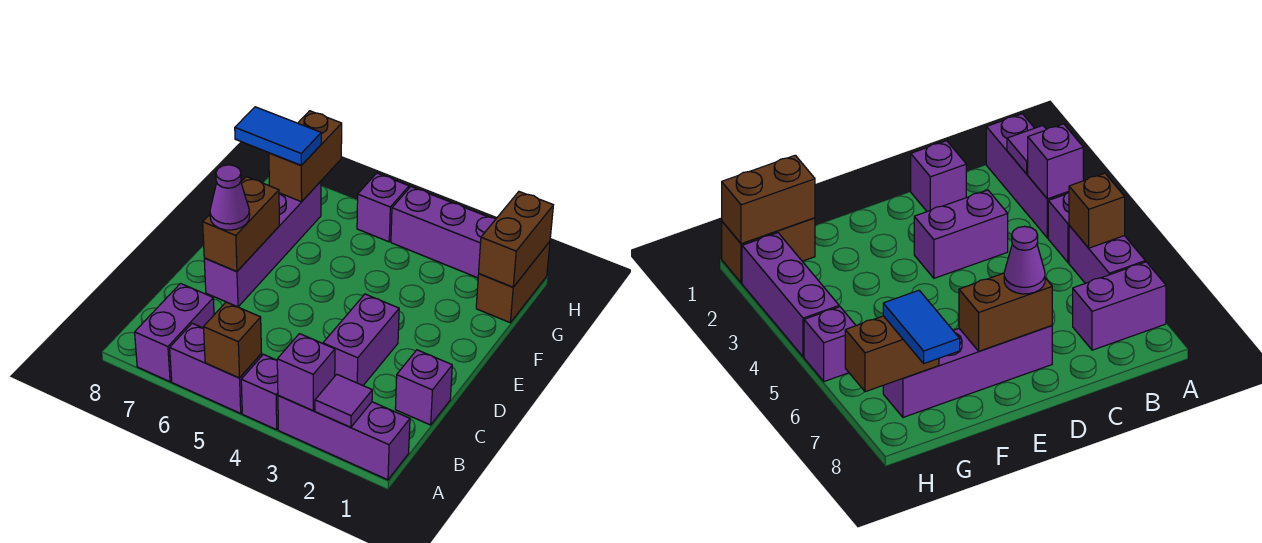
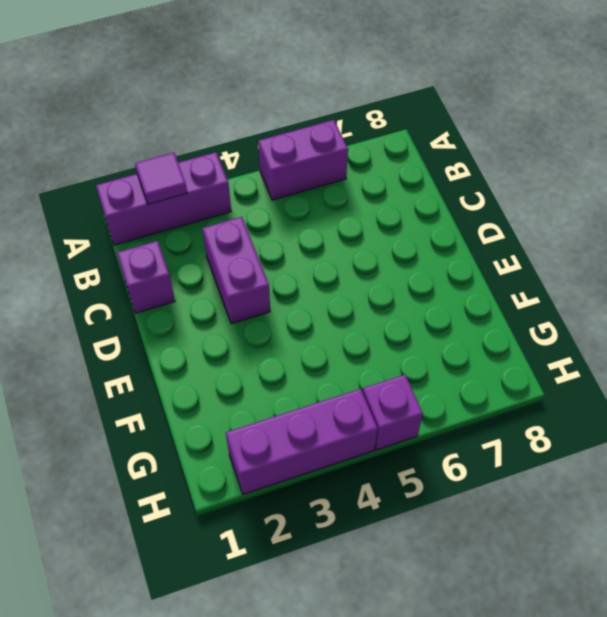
none -> purple 1x1 brick [241,354,278,430]
none -> purple 1x2 brick [135,284,214,382]
none -> purple 1x4 brick [204,181,321,307]

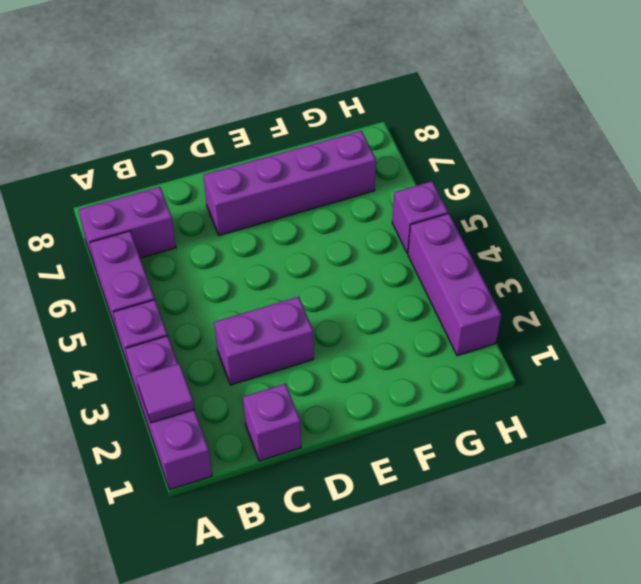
none -> brown 1x2 brick [476,242,550,322]
none -> purple 1x1 brick [277,334,335,411]
none -> brown 1x1 brick [204,302,261,378]

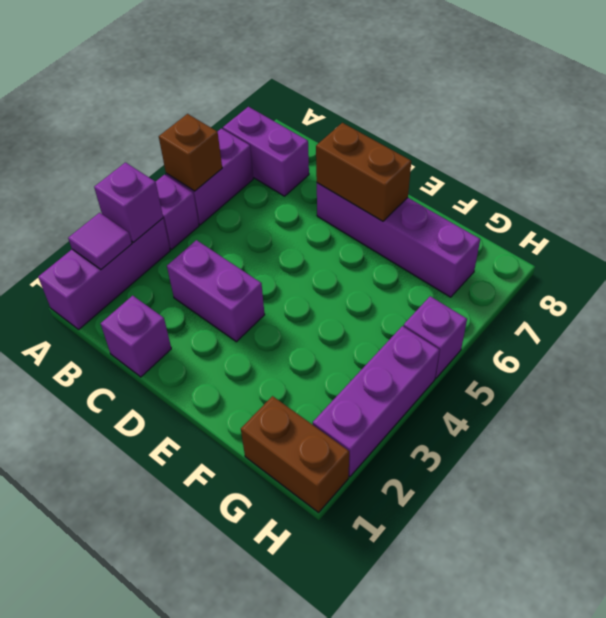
none -> brown 1x2 brick [479,192,553,287]
none -> brown 1x2 brick [269,111,342,202]
none -> purple 1x1 cone [210,165,250,230]

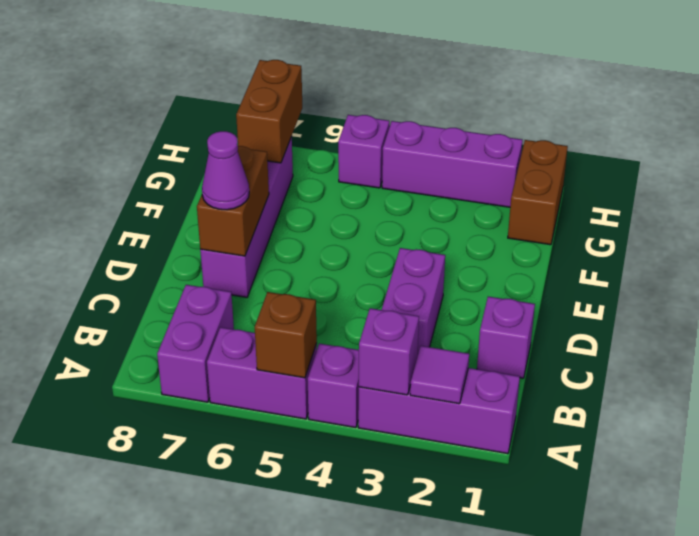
none -> brown 1x2 brick [479,192,553,287]
none -> blue 1x2 tile [235,107,321,165]

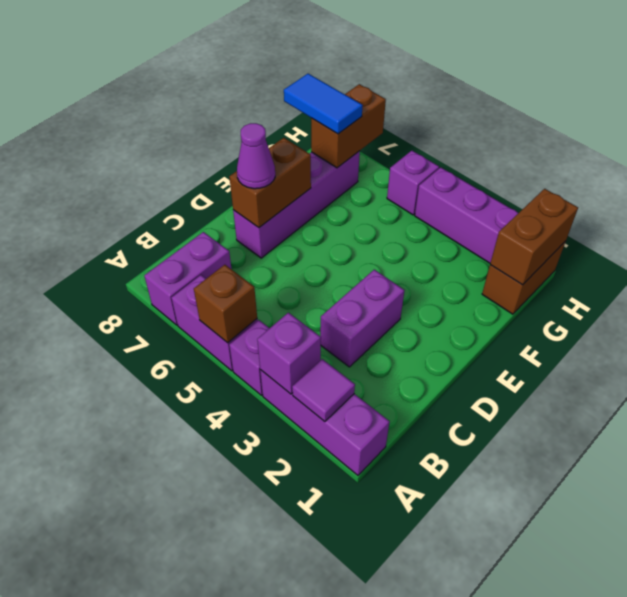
none -> purple 1x1 brick [395,350,452,425]

